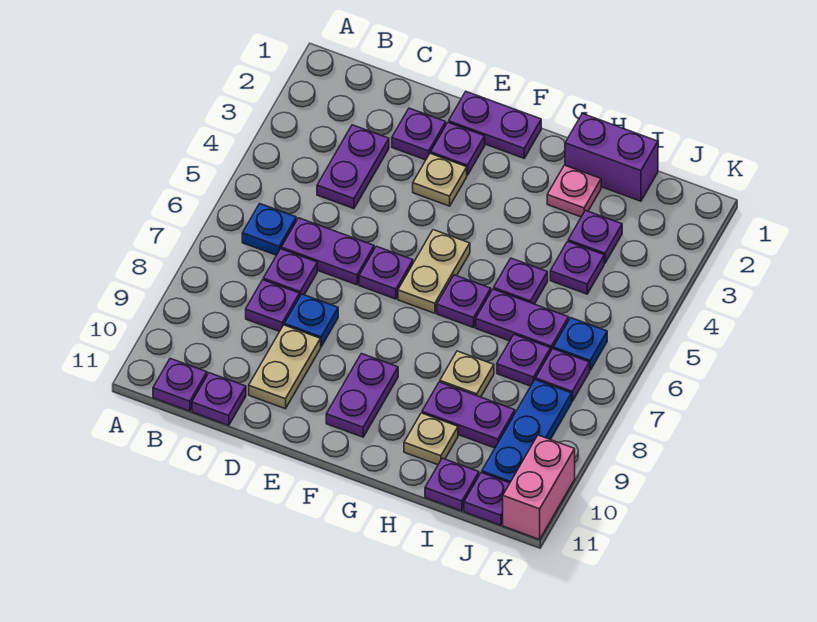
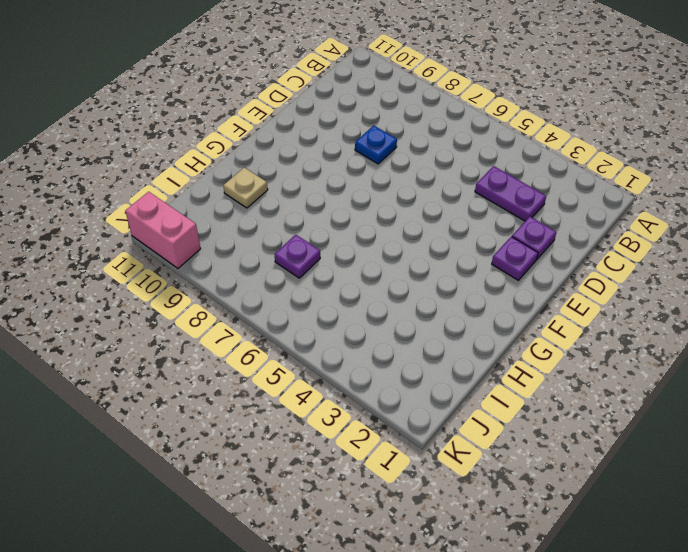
none -> blue 1x1 plate [242,204,296,255]
none -> purple 1x1 plate [153,358,207,411]
none -> purple 1x2 plate [281,218,374,285]
none -> purple 1x1 plate [263,249,317,295]

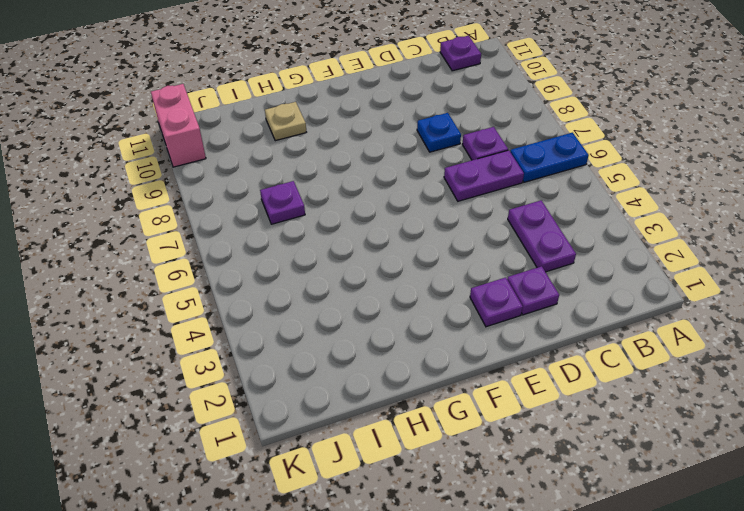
blue 1x2 plate [510,133,589,182] -> blue 1x1 plate [242,204,296,255]
none -> purple 1x1 plate [246,280,300,332]
none -> purple 1x1 plate [192,373,246,426]
none -> tan 1x2 plate [249,325,321,409]
none -> purple 1x2 plate [449,92,541,158]

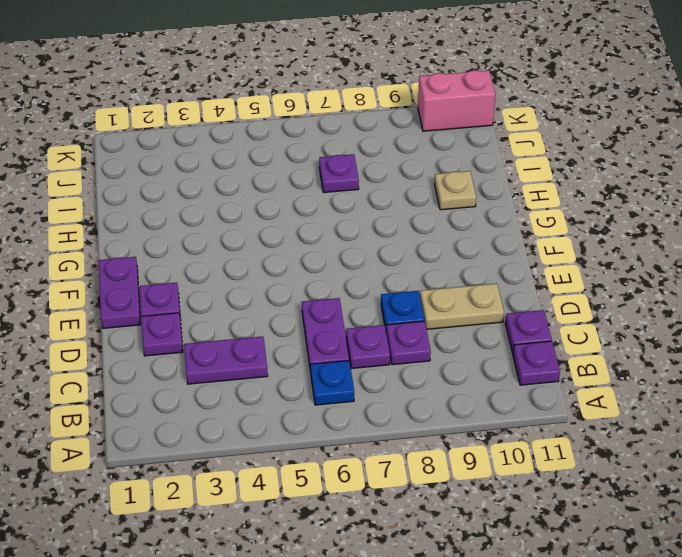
none -> tan 1x1 plate [413,153,467,206]
none -> purple 1x1 plate [359,246,413,299]
none -> tan 1x2 plate [398,230,470,313]
none -> purple 1x2 plate [326,354,398,437]

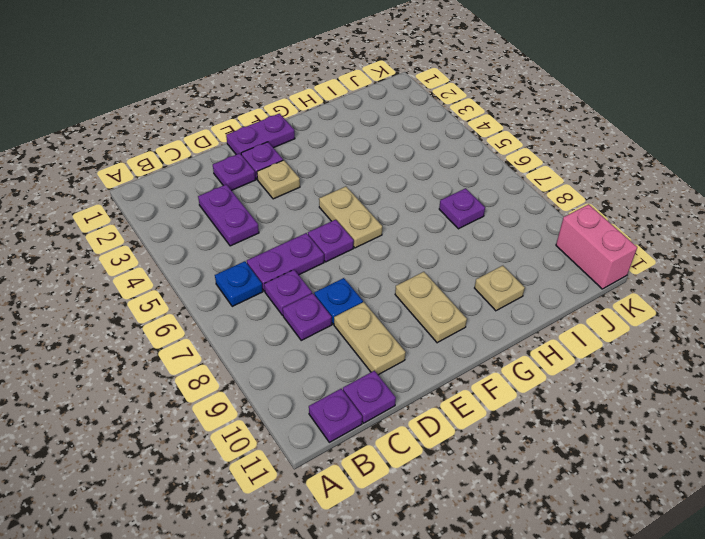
tan 1x2 plate [395,272,467,343] -> purple 1x2 plate [326,354,398,437]
none -> purple 1x1 plate [437,275,491,328]
none -> purple 1x2 brick [565,114,658,201]
none -> pink 1x1 plate [547,165,601,217]
none -> purple 1x1 plate [494,258,548,304]

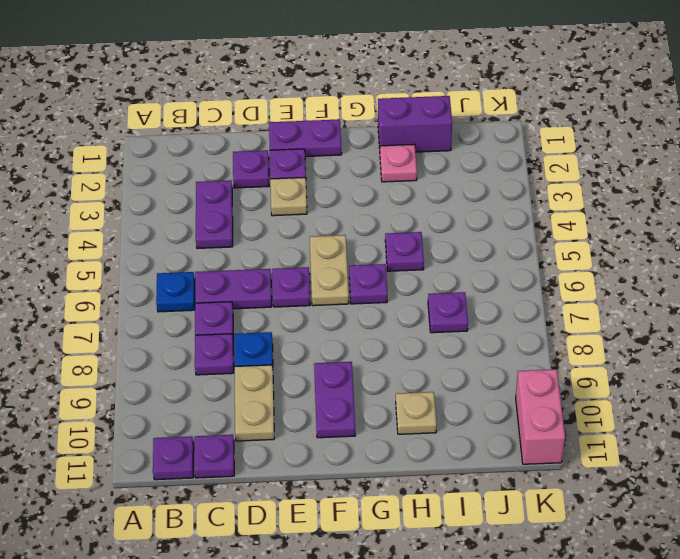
none -> purple 1x2 plate [476,289,569,350]
none -> tan 1x1 plate [440,351,494,397]
none -> purple 1x2 plate [422,382,515,448]
none -> purple 1x1 plate [568,210,622,263]

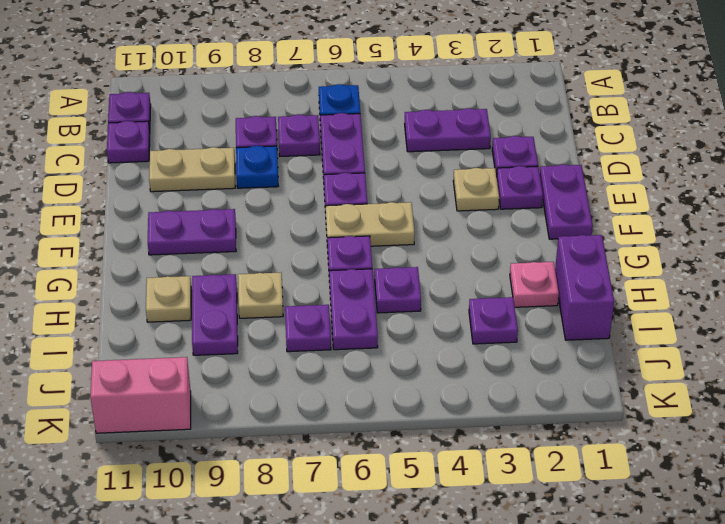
none -> purple 1x1 plate [550,241,604,294]
none -> purple 1x1 plate [425,458,479,511]
none -> blue 1x1 plate [553,318,607,370]
none -> purple 1x1 plate [536,349,590,401]

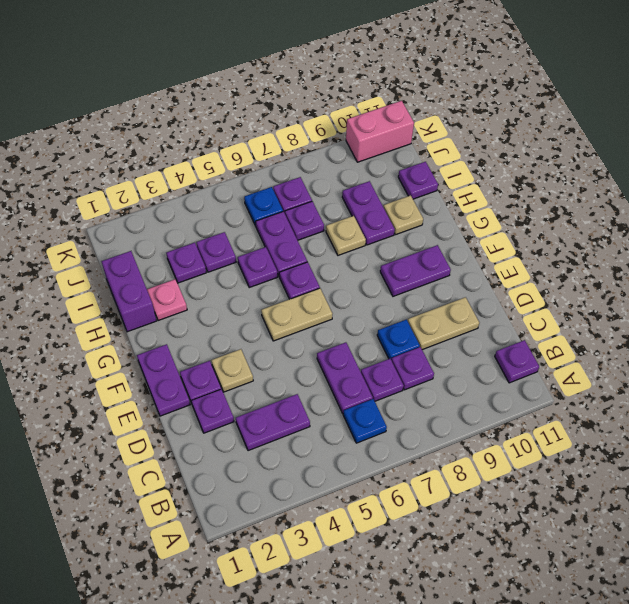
none -> purple 1x1 plate [192,373,246,426]
none -> purple 1x1 plate [359,246,413,299]
none -> blue 1x3 plate [482,380,572,483]
none -> purple 1x1 plate [464,472,510,525]

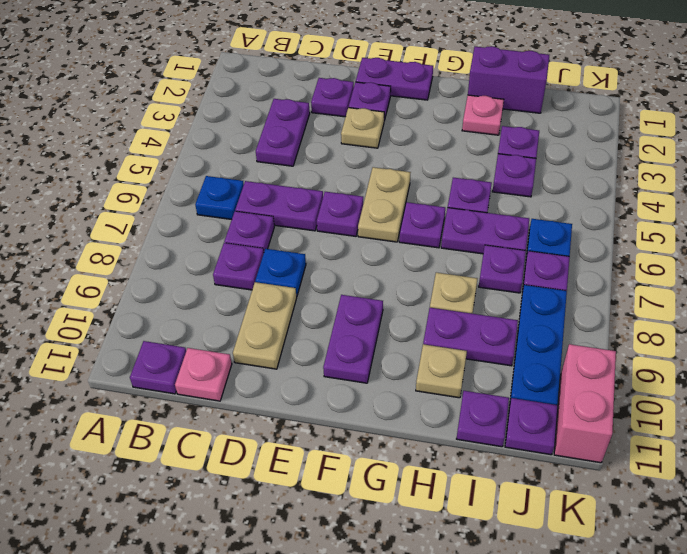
pink 1x1 plate [175,348,232,401] -> purple 1x1 plate [192,373,246,426]

